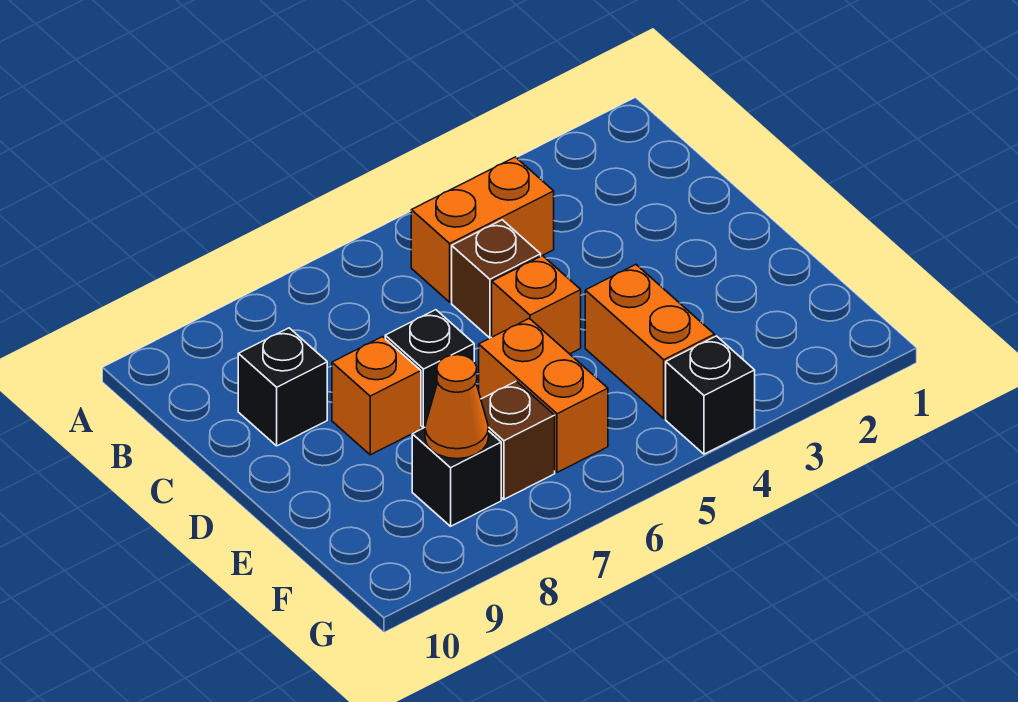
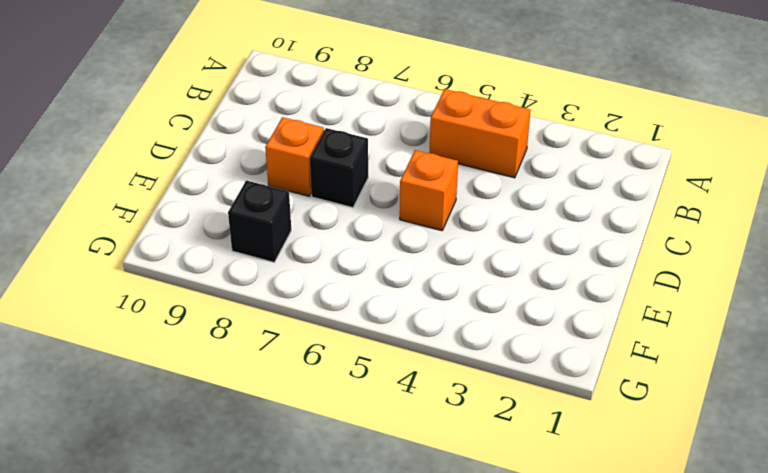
none -> brown 1x1 brick [452,220,541,338]
none -> black 1x1 brick [238,328,327,446]
none -> orange 1x2 brick [585,265,715,418]

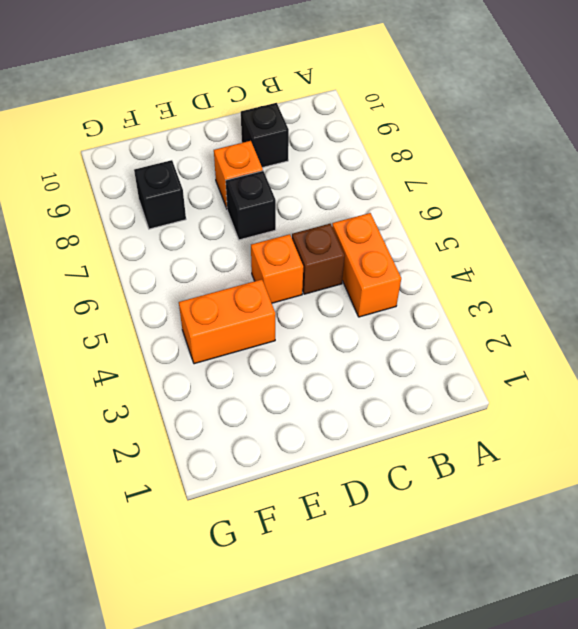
none -> orange 1x2 brick [479,318,608,472]
none -> brown 1x1 brick [481,381,555,499]
none -> black 1x1 brick [666,336,755,454]

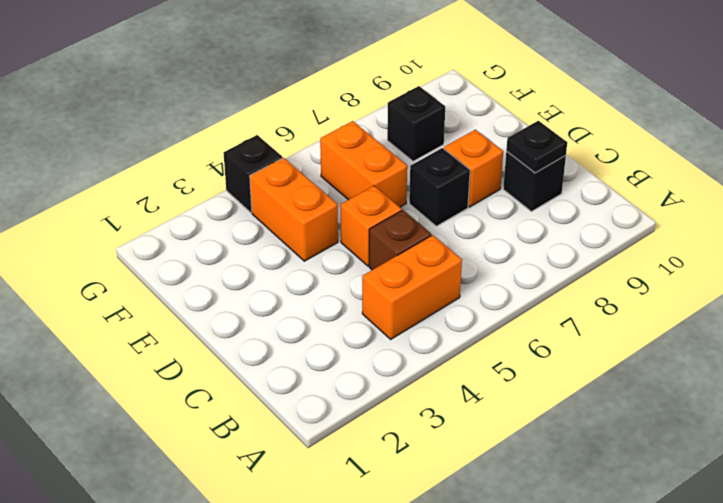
black 1x1 plate [506,121,567,173] -> none
none -> brown 1x1 brick [481,381,555,499]
none -> orange 1x1 cone [425,355,489,459]

